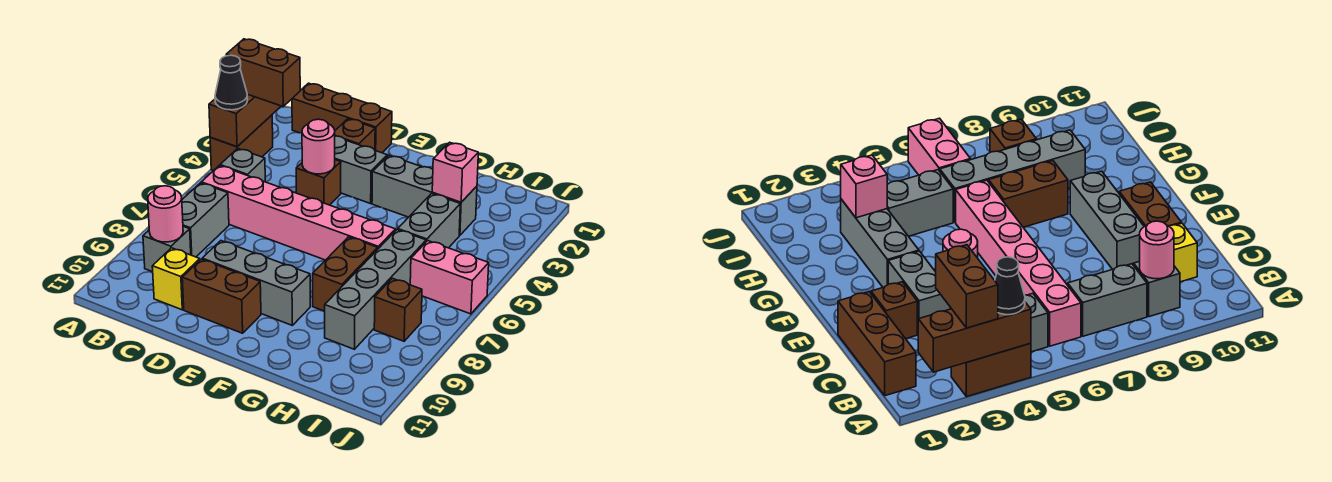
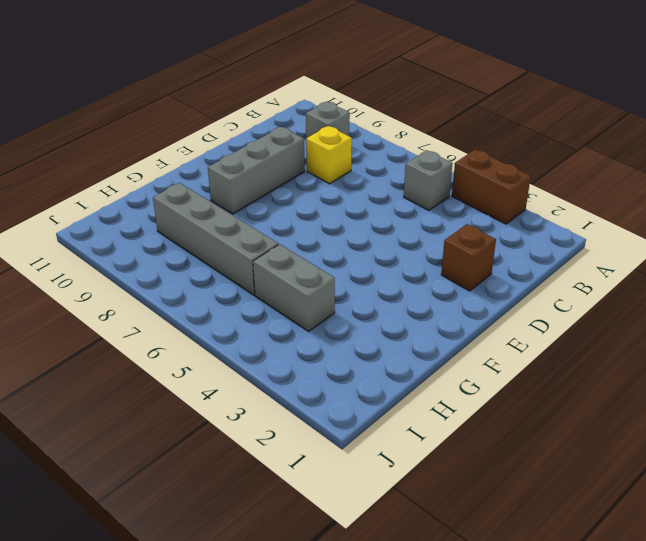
yellow 1x1 brick [306,126,352,184] -> yellow 1x1 brick moved to [152,248,200,310]
none -> brown 1x3 brick [292,83,392,153]
none -> pink 1x6 brick [201,166,395,260]
none -> grey 1x2 brick [182,183,229,257]

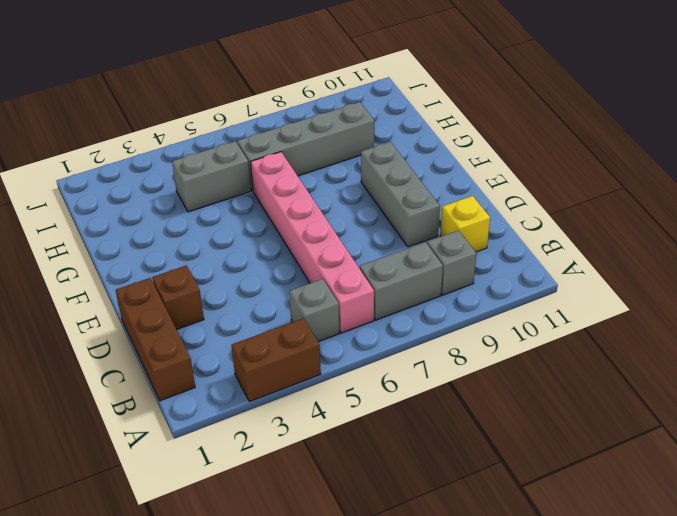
none -> grey 1x2 brick [335,136,387,204]
none -> brown 1x1 brick [296,160,341,205]
none -> brown 1x2 brick [182,259,261,333]

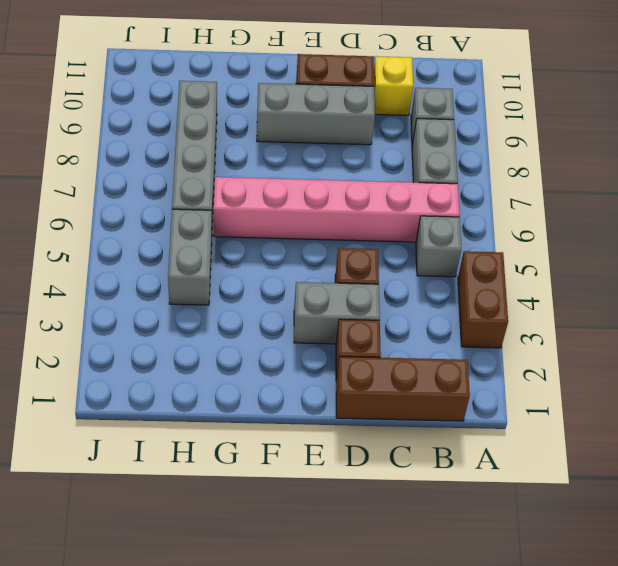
none -> grey 1x3 brick [372,155,477,235]
none -> brown 1x2 brick [313,237,378,311]
none -> pink 1x2 brick [410,241,489,314]

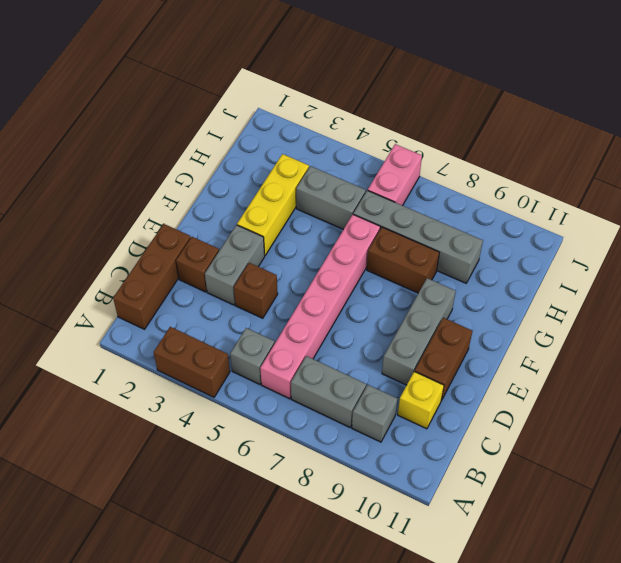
yellow 1x3 brick [237,154,309,255] -> grey 1x3 brick [372,155,477,235]
none -> brown 1x1 brick [374,278,422,341]
none -> brown 1x3 brick [209,94,281,147]
none -> pink 1x1 round brick [148,186,183,242]

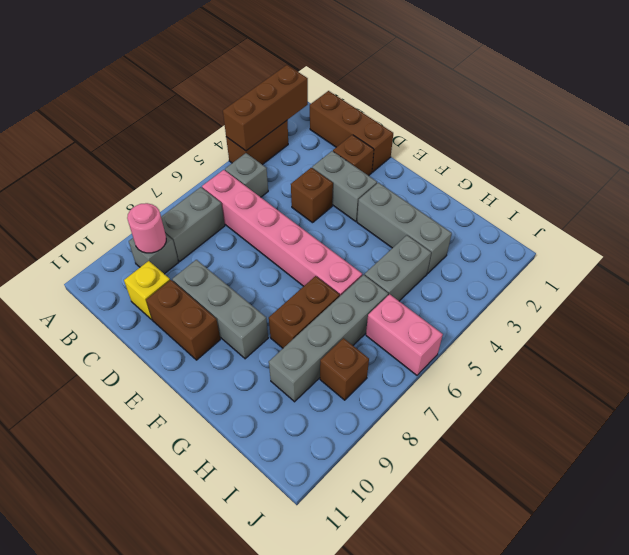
none -> pink 1x1 round brick [302,119,335,174]
none -> pink 1x1 brick [432,142,478,202]
none -> brown 1x2 brick [226,39,300,106]

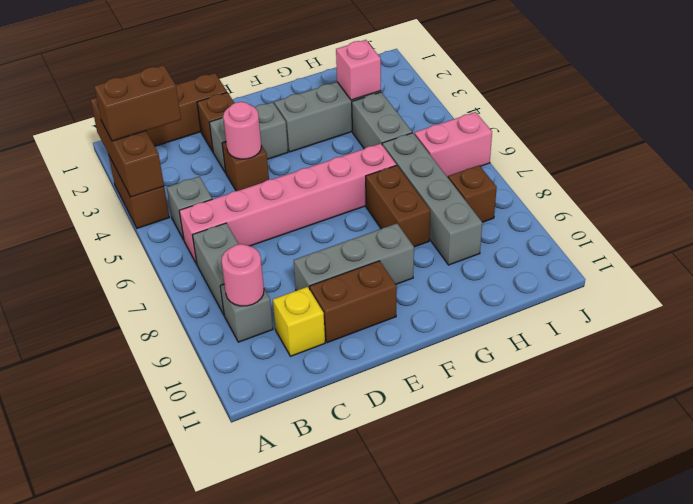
none -> black 1x1 cone [215,55,248,110]

